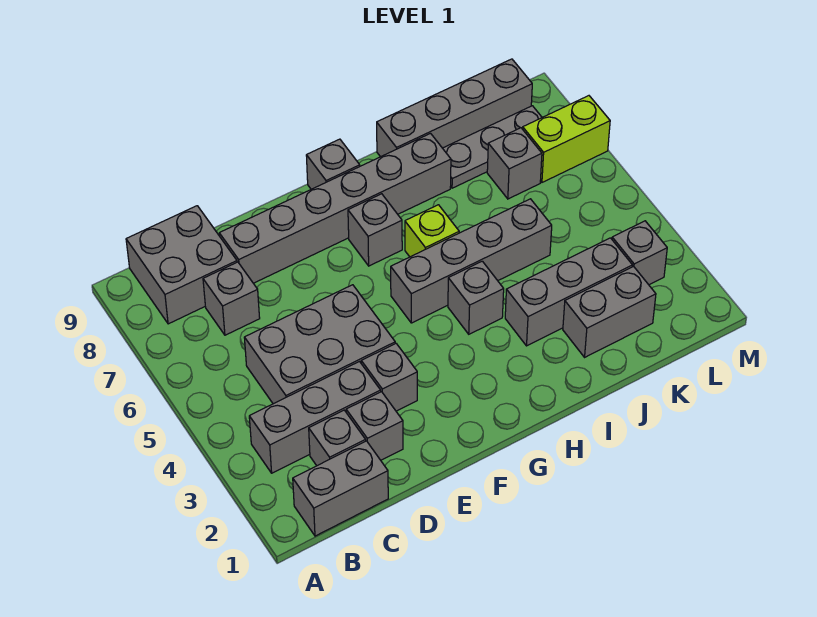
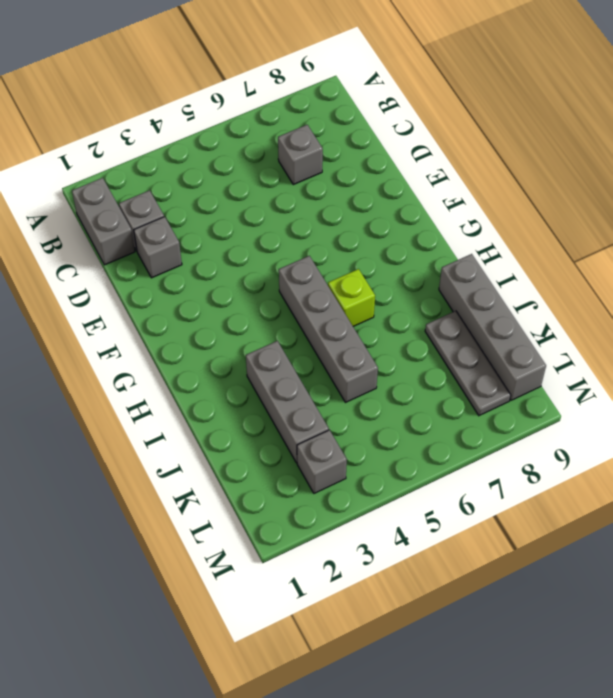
none -> grey 1x3 brick [249,362,381,473]
none -> grey 2x2 brick [126,206,237,324]
none -> grey 2x3 brick [244,285,395,404]

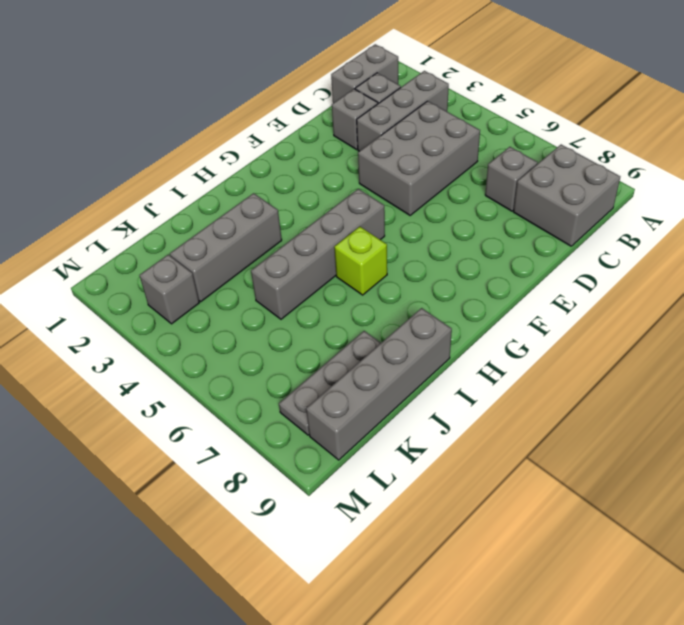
none -> grey 1x6 brick [219,134,451,283]
none -> grey 1x1 brick [361,343,417,411]
none -> grey 1x1 brick [348,194,402,266]

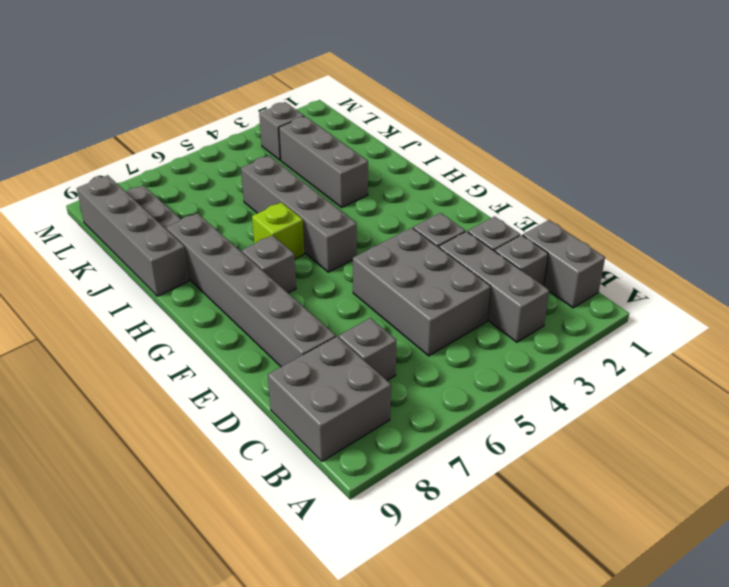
none -> grey 1x1 brick [306,139,360,189]
none -> grey 1x1 brick [448,261,504,334]
none -> grey 1x2 brick [563,267,656,357]

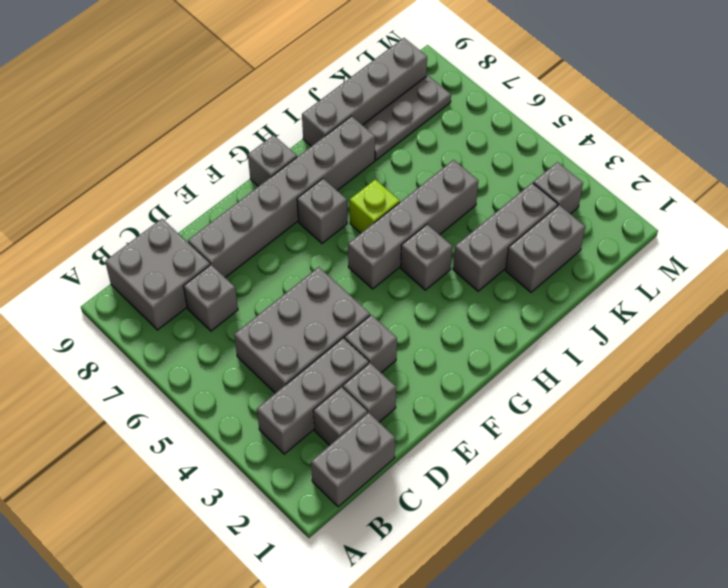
none -> grey 1x1 brick [487,128,542,199]
none -> lime 1x2 brick [523,96,610,182]

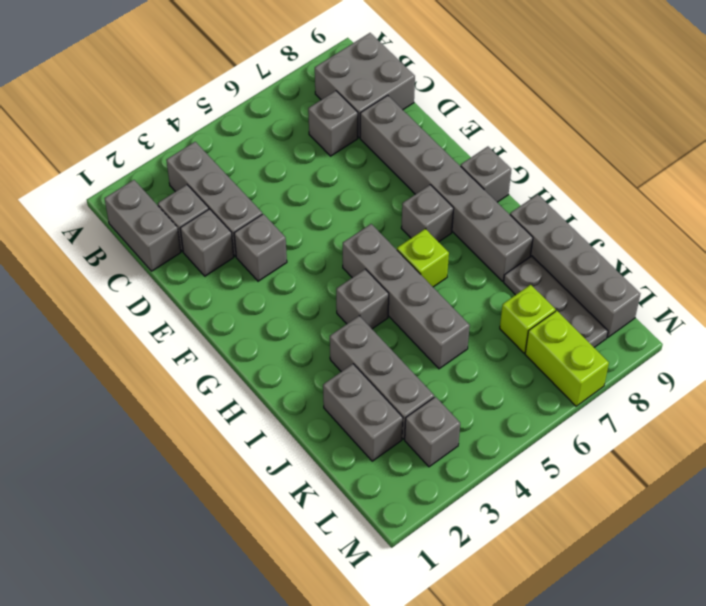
lime 1x1 brick [500,285,555,353] -> grey 1x1 brick [487,128,542,199]
none -> grey 2x3 brick [244,285,395,404]

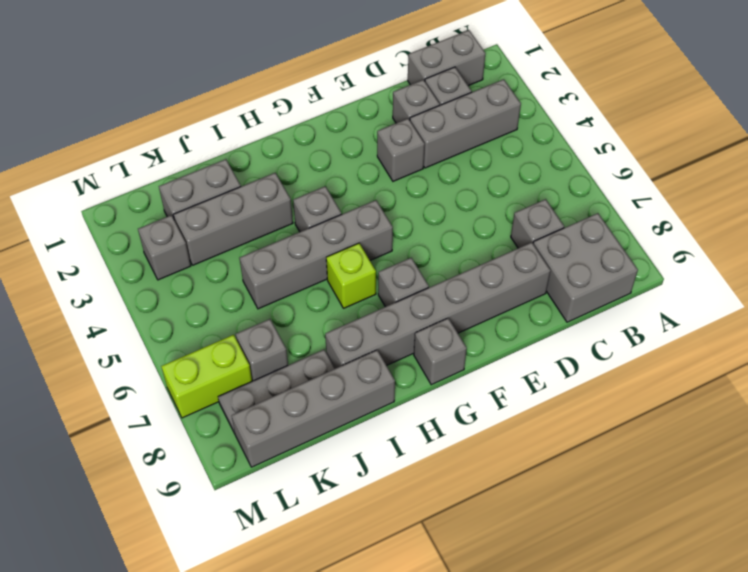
none -> grey 2x3 brick [244,285,395,404]

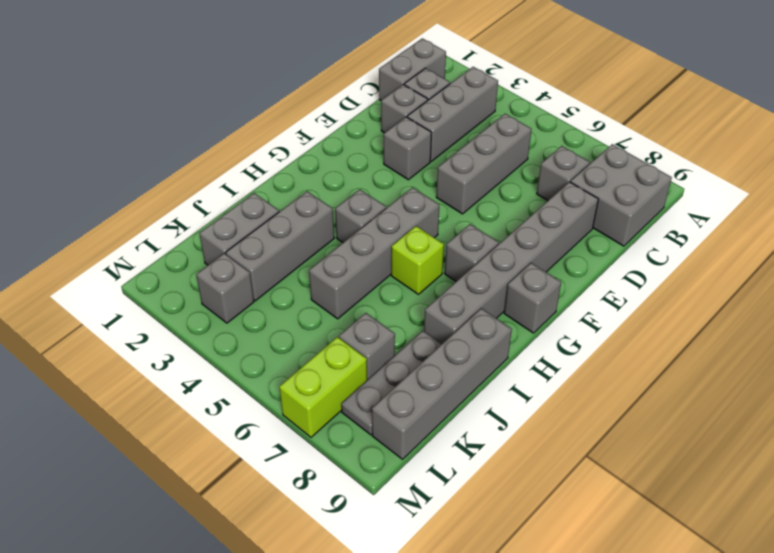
grey 1x3 brick [436,114,532,214] -> grey 2x3 brick [244,285,395,404]

